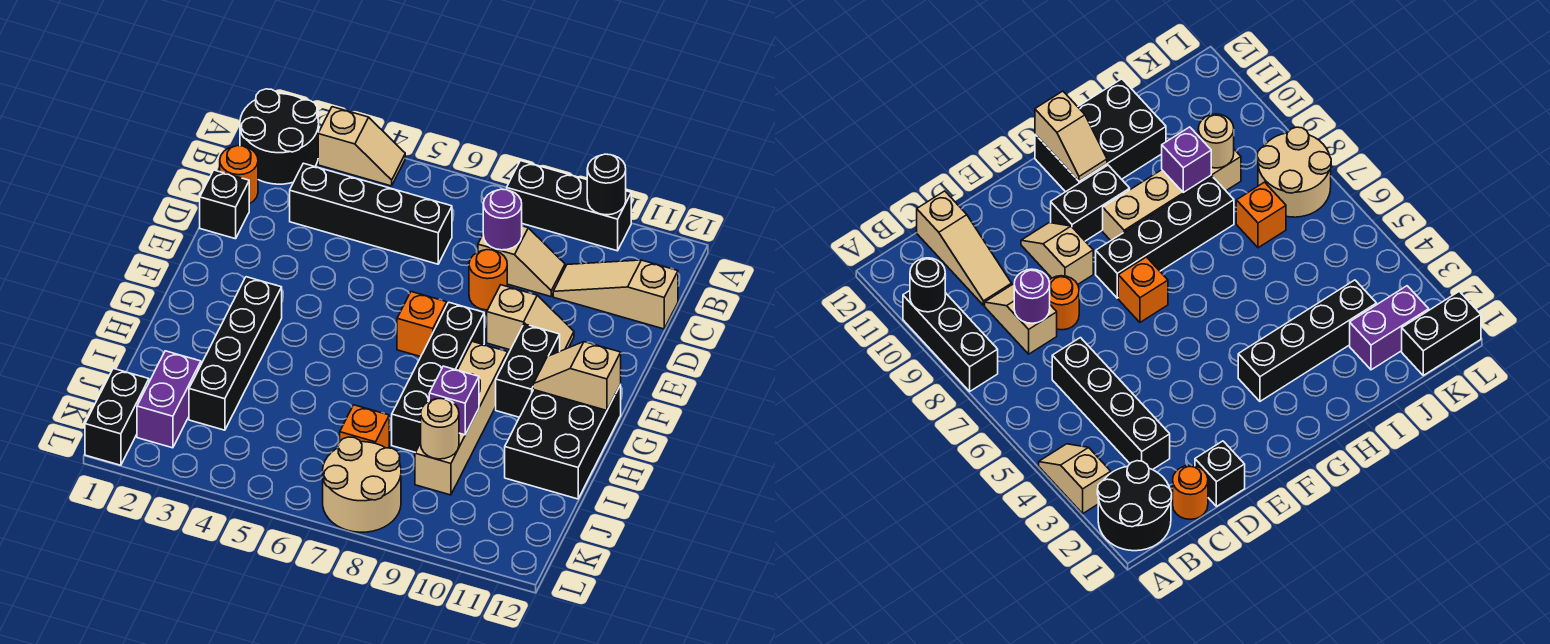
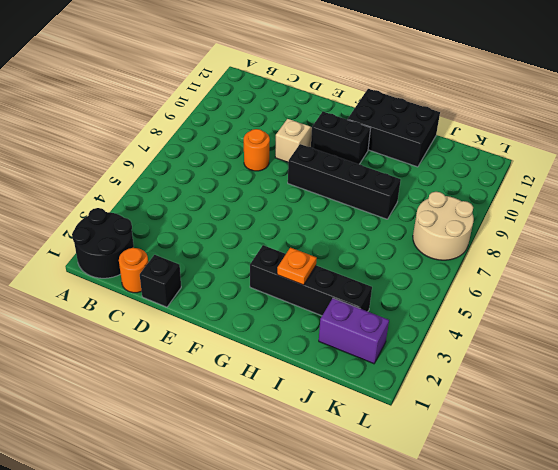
orange 1x1 plate [277,248,317,285] -> none
none -> tan 1x2 slope [318,107,405,186]
none -> black 1x3 brick [507,161,631,251]
none -> black 1x4 brick [290,163,452,264]

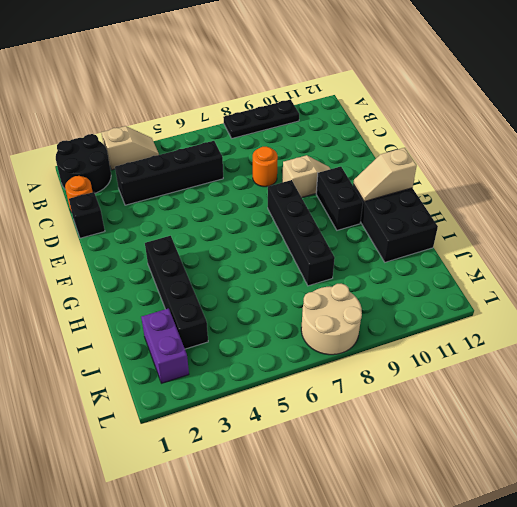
black 1x3 plate [223,100,299,138] -> black 1x3 brick [507,161,631,251]
none -> tan 1x2 slope [478,226,565,297]
none -> tan 1x3 slope [553,260,678,329]
none -> orange 1x1 brick [397,292,447,357]

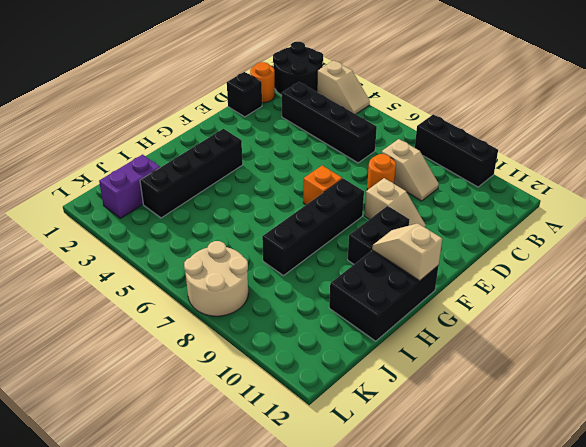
none -> tan 1x3 slope [553,260,678,329]
none -> tan 1x4 brick [415,342,508,495]
none -> orange 1x1 brick [340,405,389,448]

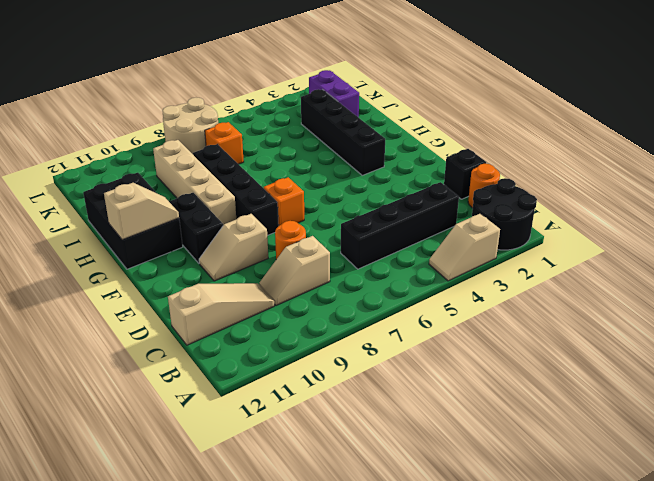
none -> black 1x3 brick [507,161,631,251]
none -> black 1x2 brick [85,368,149,465]
none -> black 1x1 round brick [587,154,626,215]

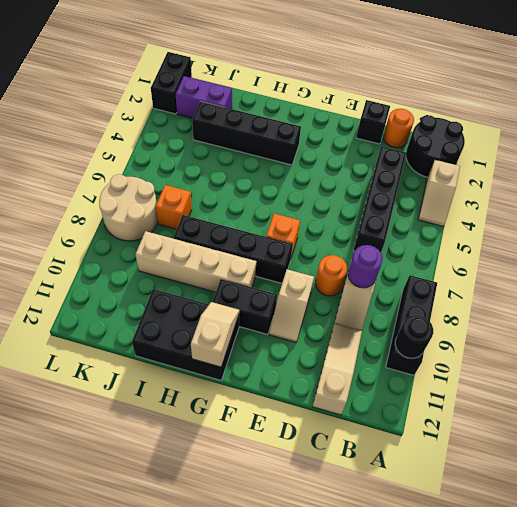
black 1x2 brick [151,52,192,114] -> black 1x2 brick turned to [85,368,149,465]
none -> purple 1x1 brick [429,366,479,435]
none -> tan 1x1 round brick [421,399,459,459]

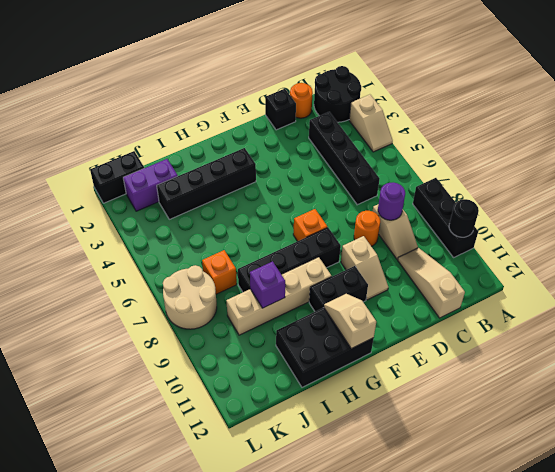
none -> tan 1x1 round brick [421,399,459,459]

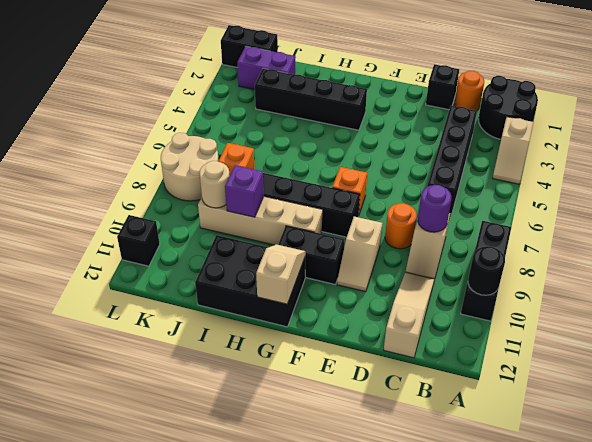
black 1x1 brick [117,215,160,266] -> none

